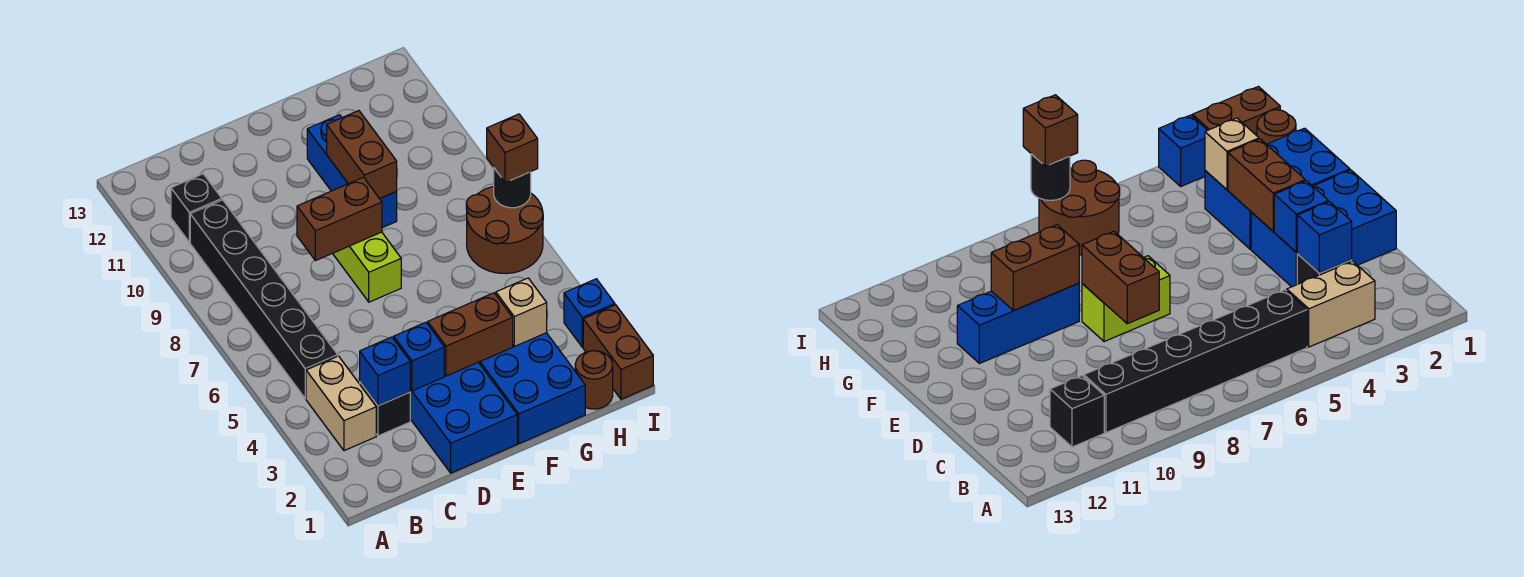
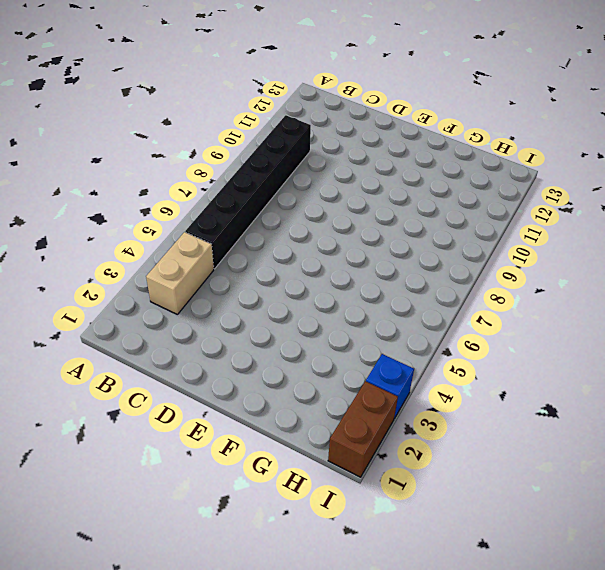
none -> black 1x1 brick [171,174,222,242]
none -> black 1x1 brick [360,382,410,436]
none -> blue 2x3 brick [410,362,517,473]

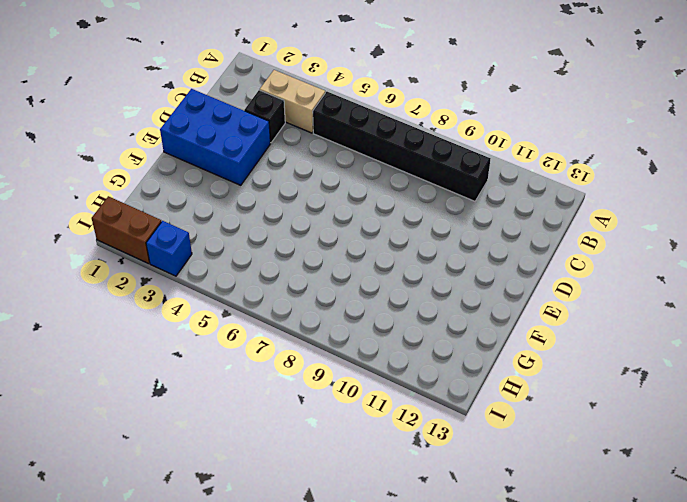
none -> black 1x1 brick [171,174,222,242]
none -> lime 1x2 brick [333,232,401,302]
none -> blue 2x3 brick [479,333,585,444]

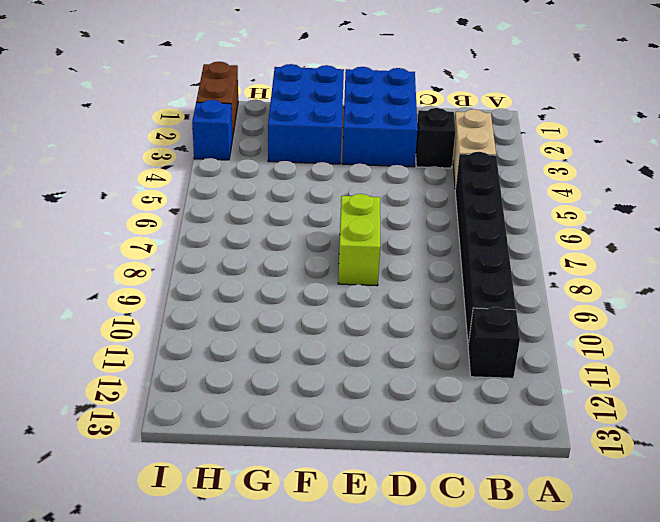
none -> blue 1x3 brick [307,115,397,228]
none -> brown 1x1 round brick [575,351,613,409]
none -> brown 2x2 round brick [466,186,543,274]

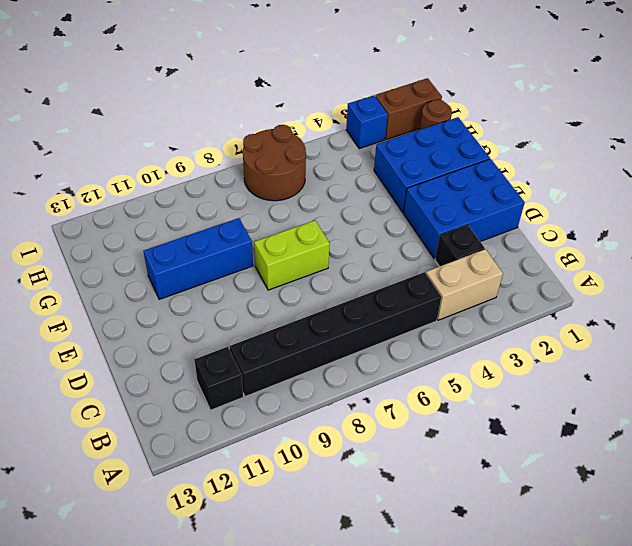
none -> blue 1x1 brick [360,337,410,406]
none -> blue 1x1 brick [394,322,444,391]
none -> brown 1x2 brick [297,177,382,261]

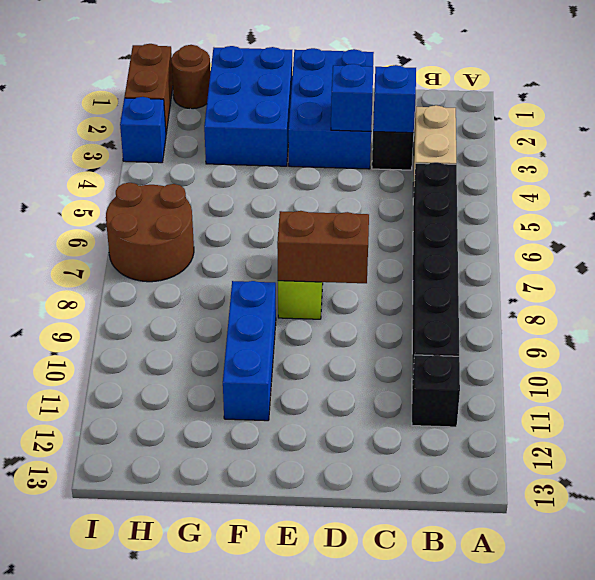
none -> brown 1x2 brick [428,293,513,376]
none -> brown 1x2 brick [327,111,397,199]
none -> tan 1x1 brick [496,278,547,346]

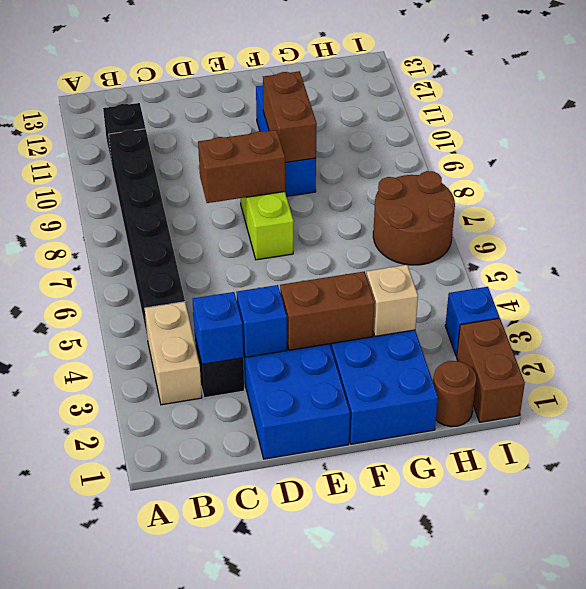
none -> black 1x1 round brick [494,168,531,208]
none -> brown 1x1 brick [487,114,538,183]

